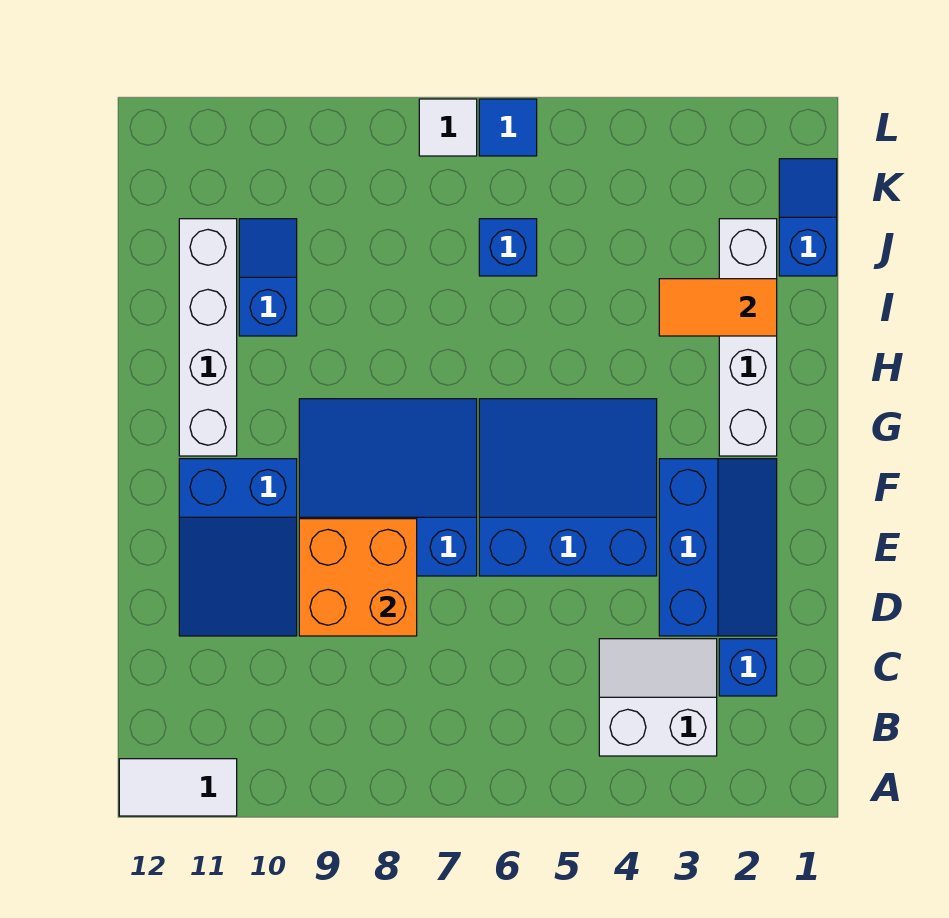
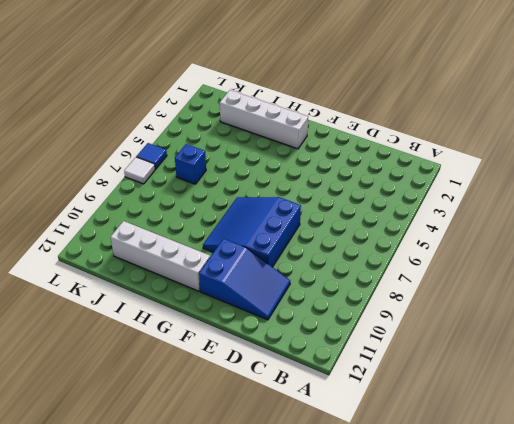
none -> white 1x2 tile [119,759,237,816]
none -> white 2x2 slope [599,639,717,756]
none -> blue 1x1 brick [719,639,777,696]

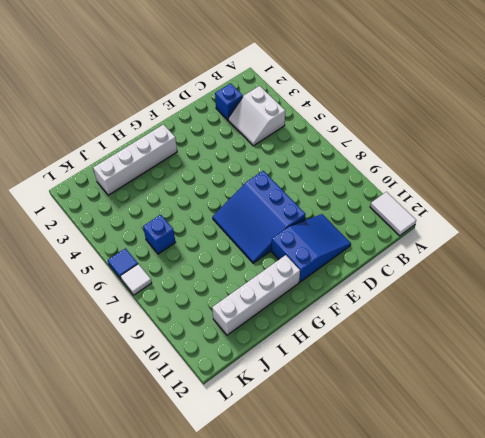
none -> blue 2x3 slope [659,459,777,636]
none -> blue 3x3 slope [479,399,657,576]
none -> blue 1x2 slope [239,219,297,336]

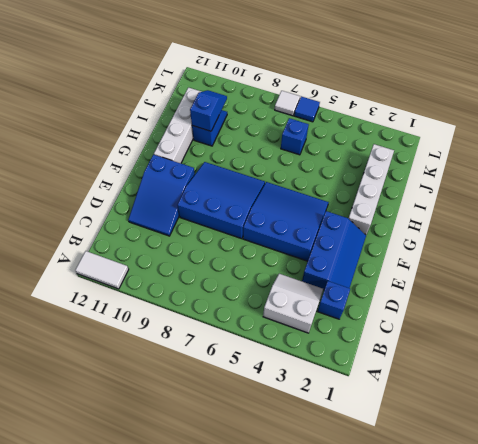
blue 1x2 slope [190,90,227,131] -> blue 1x2 slope moved to [779,159,837,276]
none -> orange 2x2 brick [299,519,417,636]
none -> orange 1x2 tile [659,279,777,336]

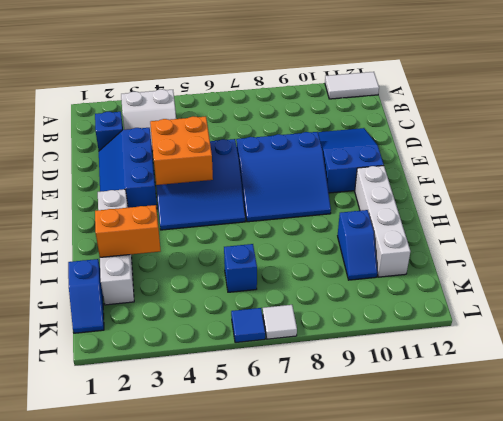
orange 2x2 brick [150,116,213,185] -> orange 2x2 brick moved to [299,519,417,636]
orange 1x2 brick [95,205,161,257] -> orange 1x2 tile [659,279,777,336]

